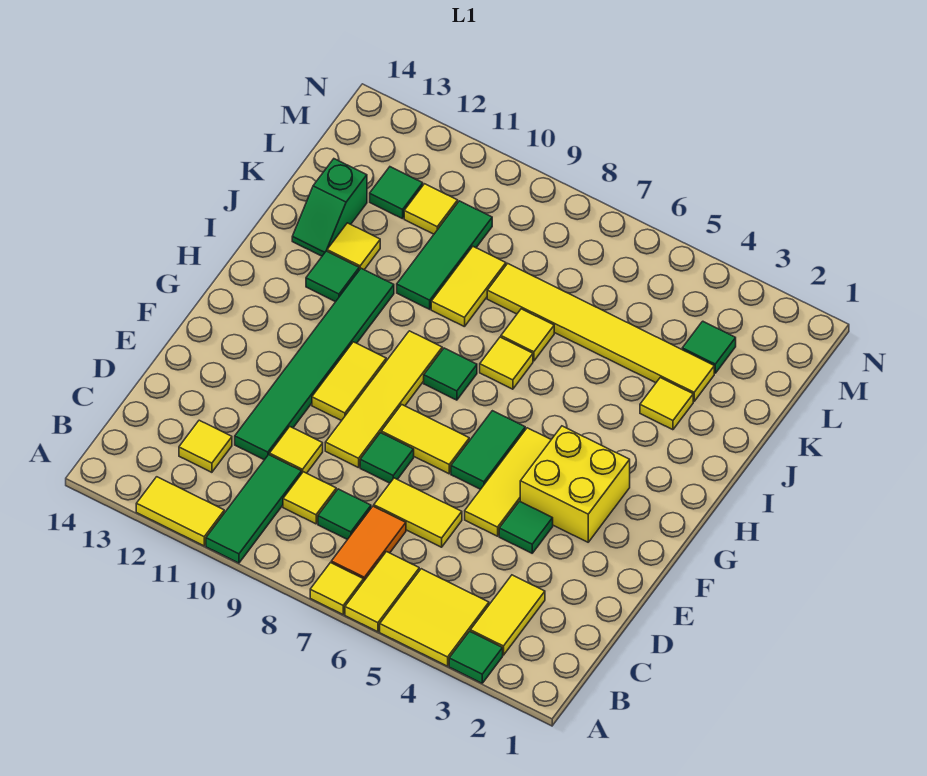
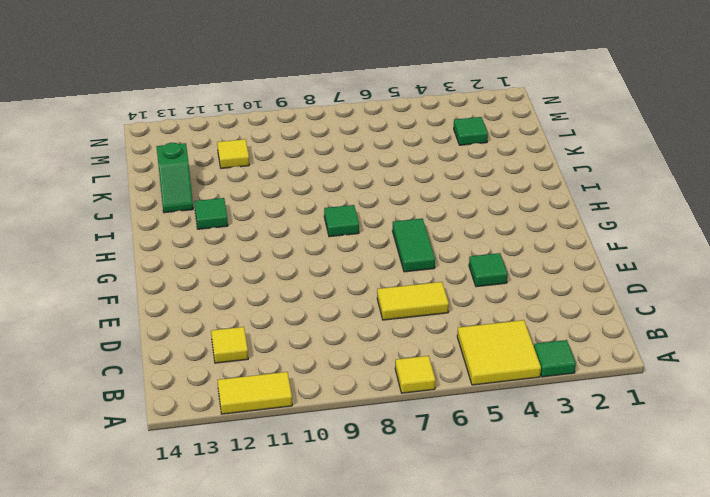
none -> yellow 1x2 tile [345,552,419,632]
none -> green 1x3 tile [206,455,302,563]
none -> yellow 1x2 tile [470,575,545,655]
none -> orange 1x2 tile [331,506,406,581]

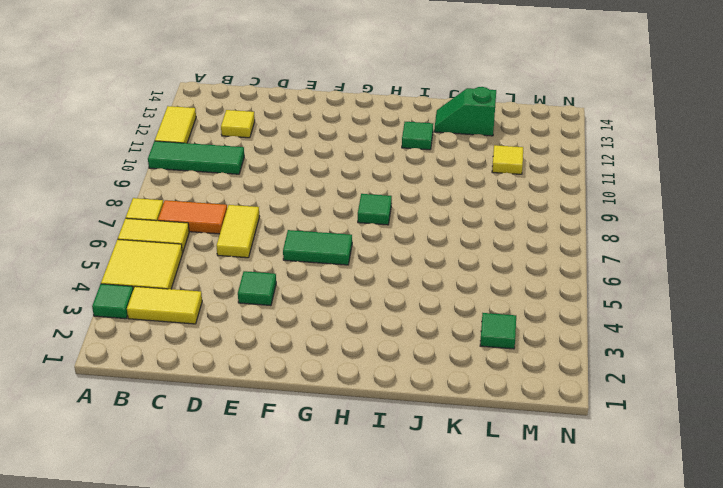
none -> green 1x1 tile [318,489,371,540]
none -> yellow 1x1 tile [283,472,336,524]
none -> yellow 1x1 tile [270,427,323,473]
none -> green 1x6 tile [235,268,394,460]

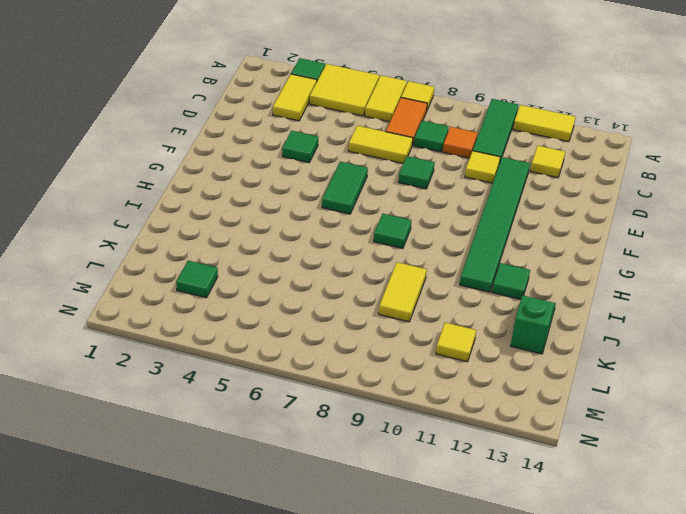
orange 1x1 tile [443,127,478,158] -> yellow 1x1 tile [283,472,336,524]
none -> yellow 1x3 tile [465,428,551,536]
none -> yellow 1x4 tile [325,331,442,468]
none -> yellow 2x2 brick [520,426,630,542]
none -> yellow 1x2 tile [381,405,469,474]

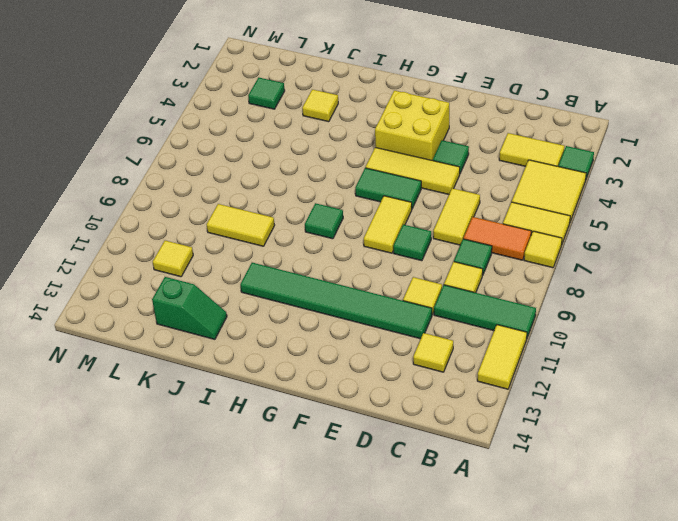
none -> yellow 1x4 tile [325,331,442,468]
none -> yellow 1x2 tile [312,342,386,421]
none -> yellow 1x1 tile [480,337,533,389]
none -> green 1x1 tile [306,251,359,302]

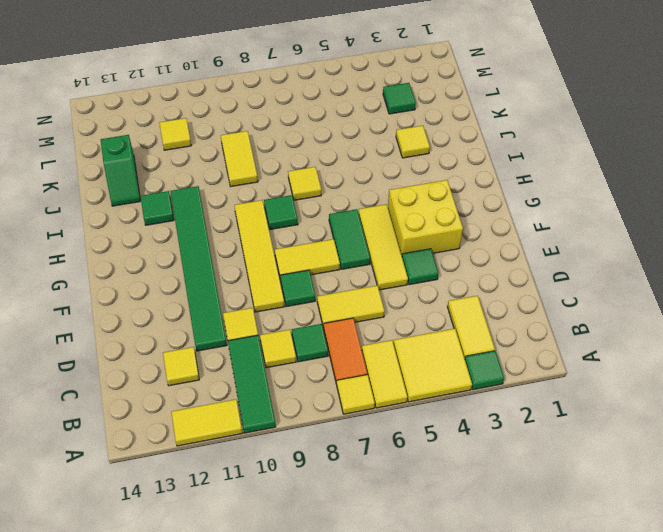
none -> yellow 1x2 tile [312,342,386,421]
none -> yellow 1x1 tile [501,309,554,361]
none -> green 1x3 tile [397,201,492,309]
none -> yellow 1x1 tile [327,223,380,270]

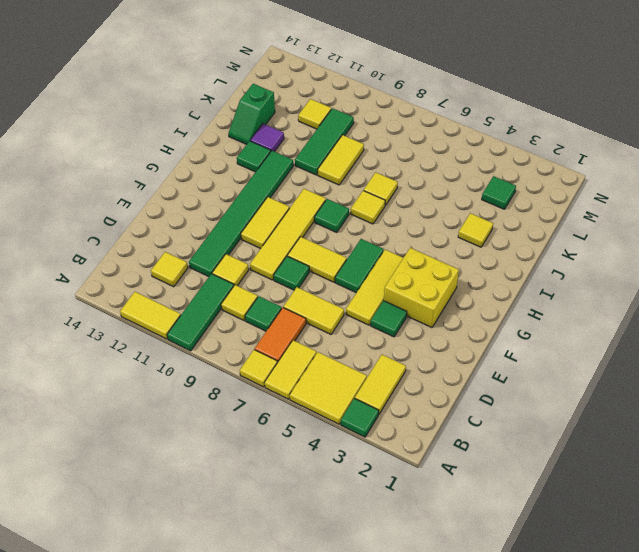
purple 1x1 tile [250,124,284,152] -> yellow 1x1 tile [327,223,380,270]
none -> yellow 1x6 tile [487,264,714,401]
none -> green 1x1 tile [370,167,423,219]

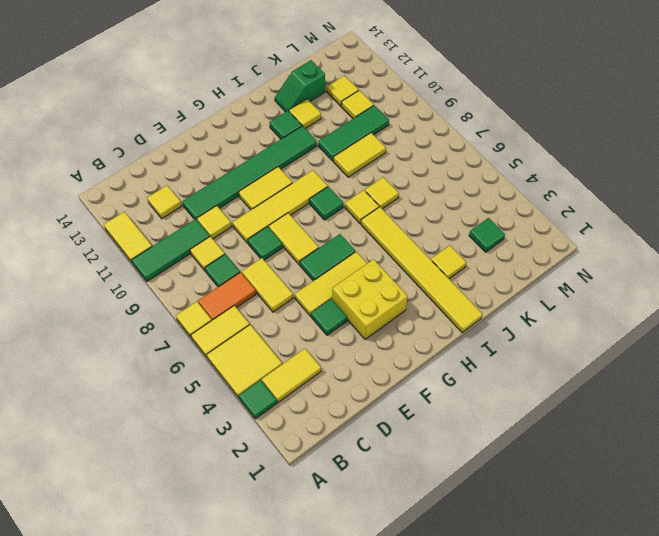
yellow 1x6 tile [361,207,482,332] -> yellow 1x6 tile moved to [487,264,714,401]
yellow 1x1 tile [327,76,359,106] -> green 1x1 tile [370,167,423,219]

